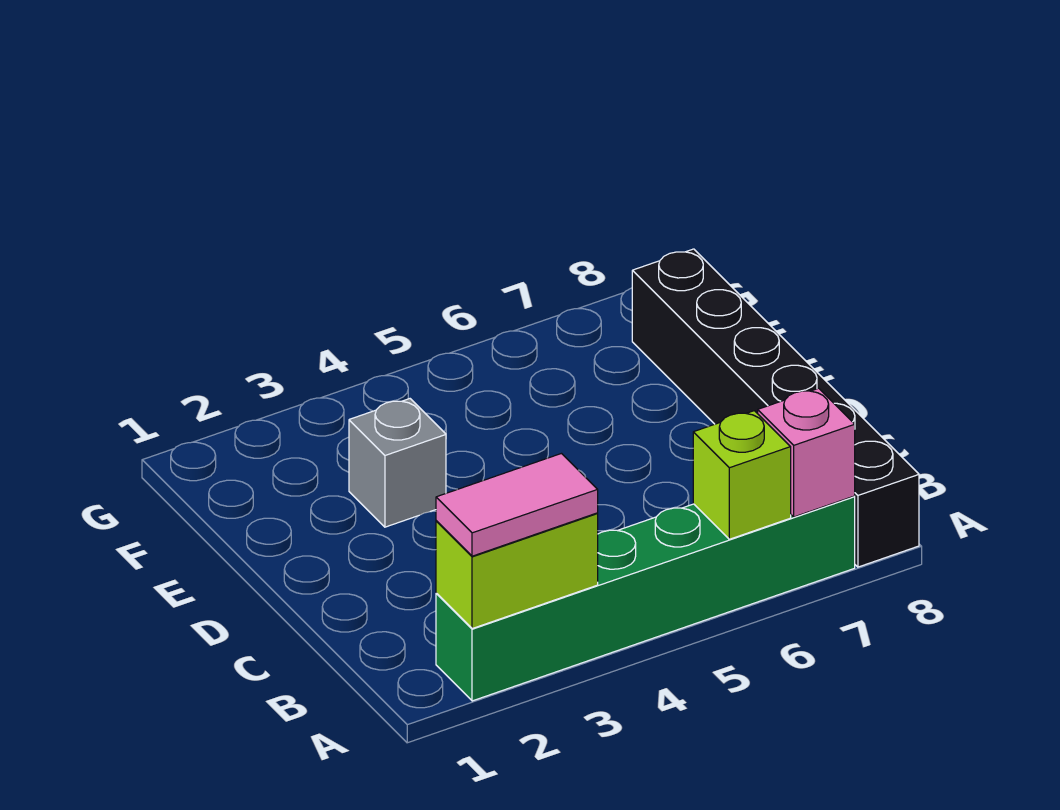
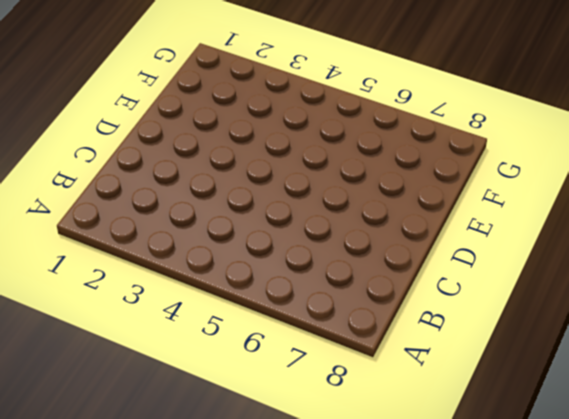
none -> green 1x6 brick [436,496,855,701]
none -> black 1x6 brick [632,249,919,567]

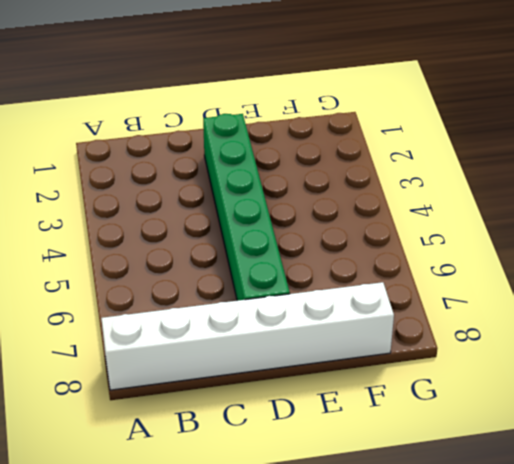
white 1x6 brick [101,282,394,390] -> black 1x6 brick [632,249,919,567]
green 1x6 brick [203,114,290,301] -> green 1x6 brick moved to [436,496,855,701]
none -> grey 1x1 brick [349,399,446,527]
none -> lime 1x2 brick [436,513,598,629]

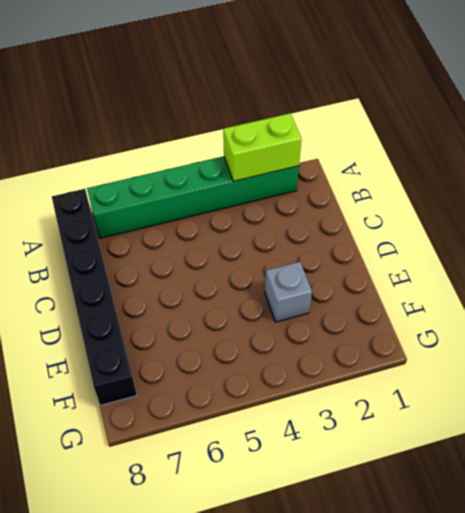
none -> lime 1x1 brick [693,411,791,539]
none -> pink 1x1 brick [758,388,855,517]

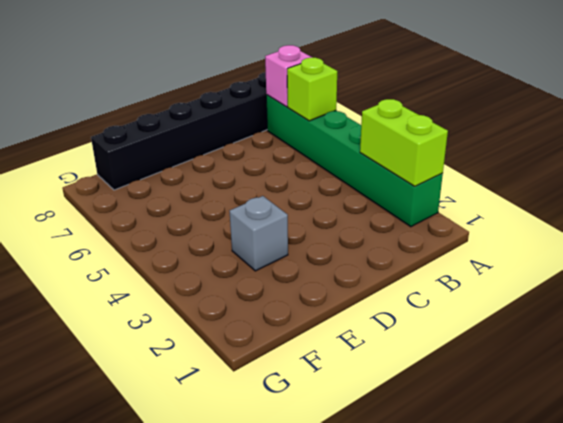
none -> pink 1x2 tile [436,454,598,556]

